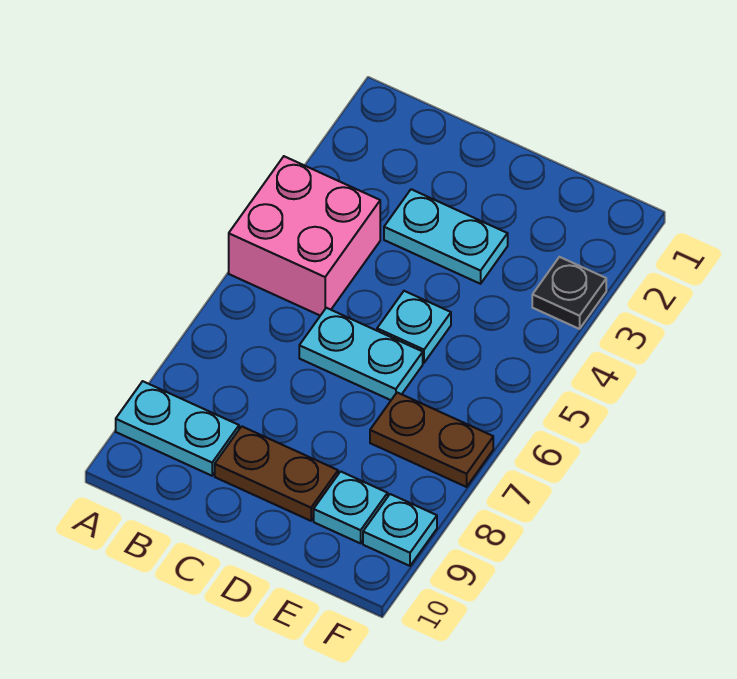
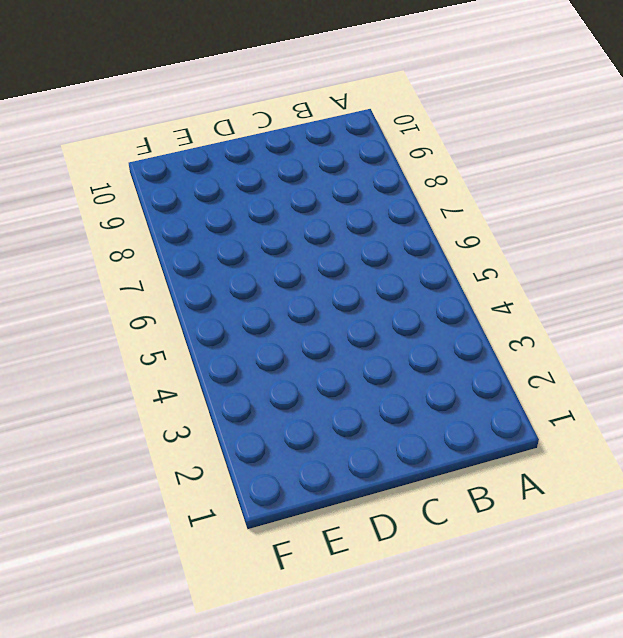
none -> pink 2x2 brick [229,156,380,316]
none -> cyan 1x2 plate [116,381,239,476]

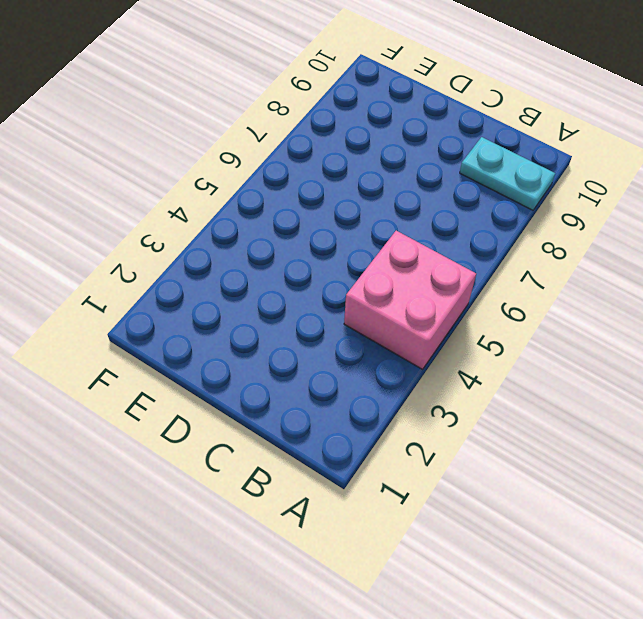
none -> cyan 1x2 plate [384,189,508,284]
none -> cyan 1x2 plate [299,308,423,400]

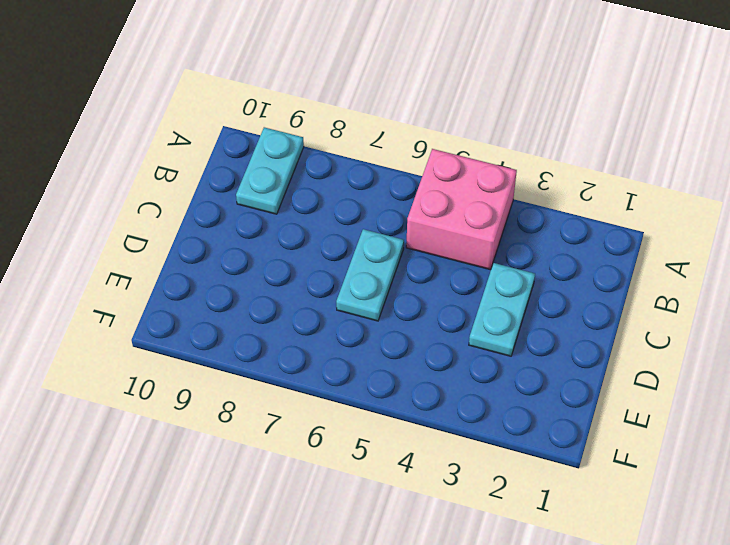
none -> brown 1x2 plate [215,426,338,521]
none -> cyan 1x1 plate [377,291,451,363]

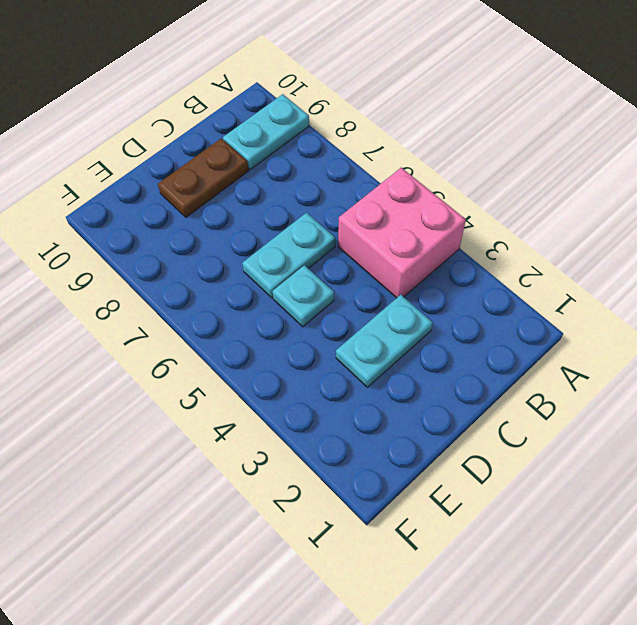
none -> brown 1x2 plate [370,393,493,487]
none -> cyan 1x1 plate [314,471,388,543]

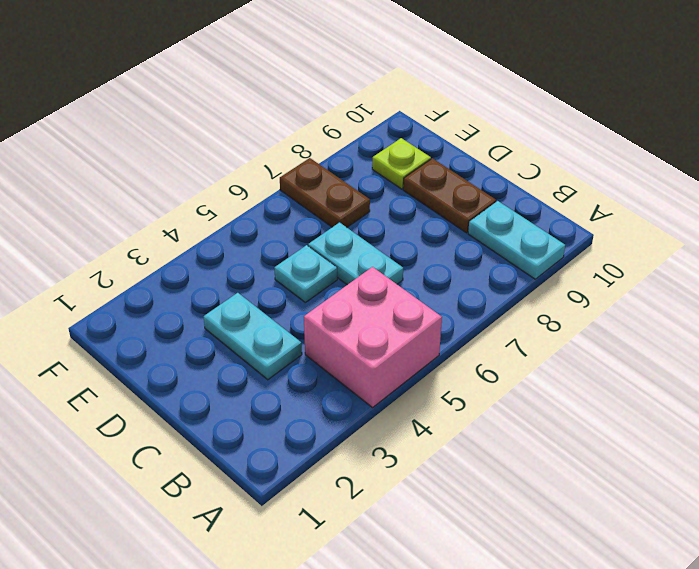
lime 1x1 plate [372,138,431,189] -> cyan 1x1 plate [314,471,388,543]
none -> black 1x1 plate [532,257,606,329]
none -> cyan 1x1 plate [363,494,437,566]

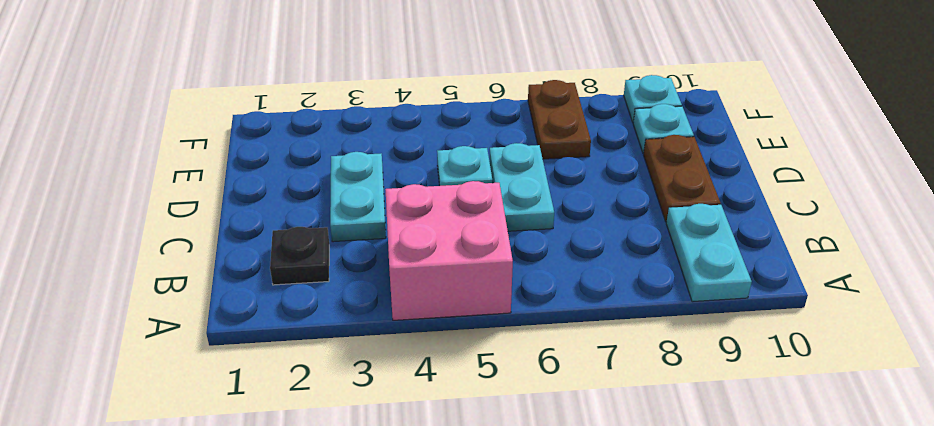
black 1x1 plate [270,227,329,285] -> black 1x1 plate moved to [532,257,606,329]

